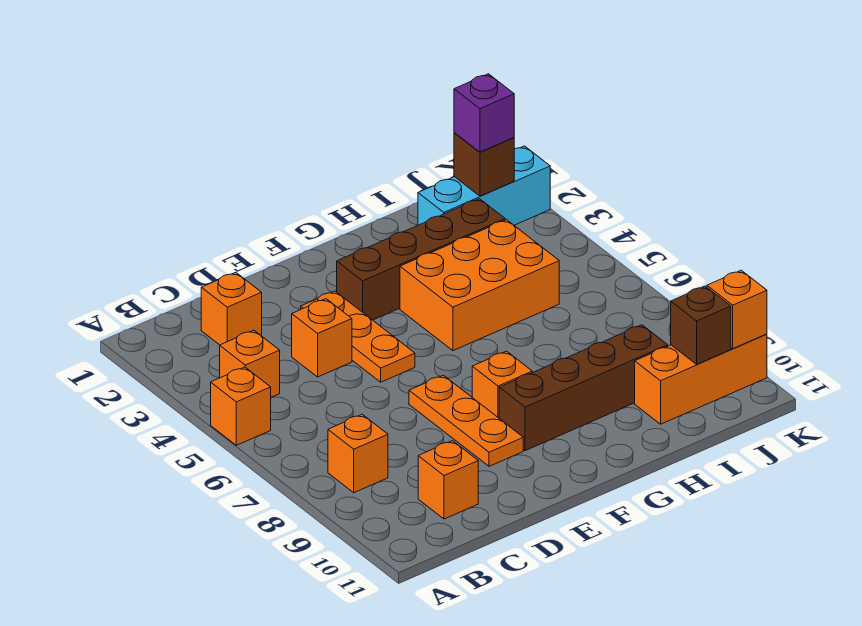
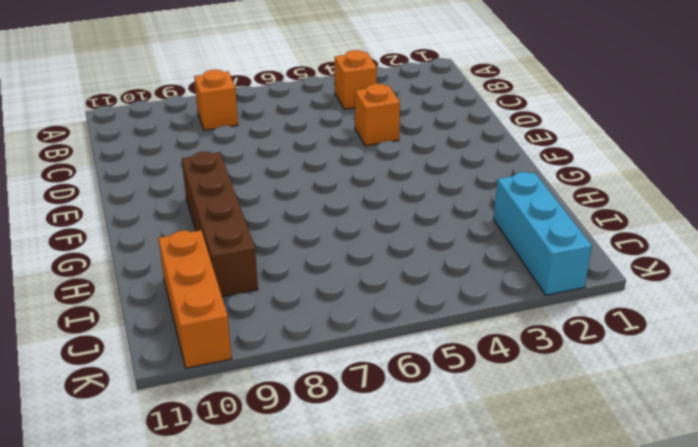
none -> orange 1x1 brick [211,367,271,445]
none -> orange 1x1 brick [201,272,262,345]
none -> orange 1x1 brick [418,441,478,519]

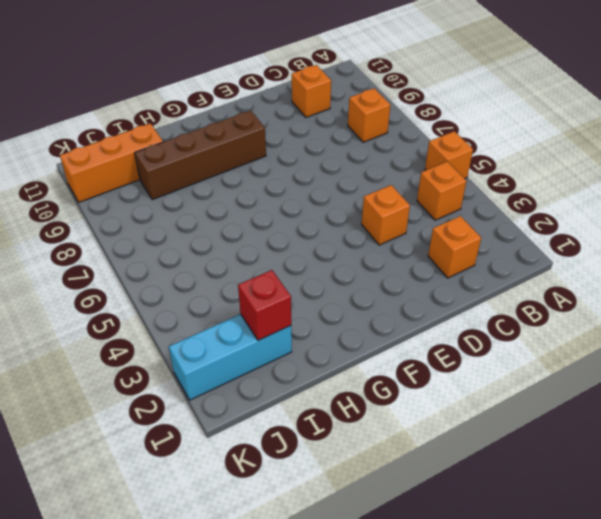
red 1x1 brick [238,270,291,340] -> none
none -> orange 1x3 plate [301,291,415,382]
none -> orange 1x3 plate [409,375,523,466]
none -> brown 1x4 brick [337,199,505,320]

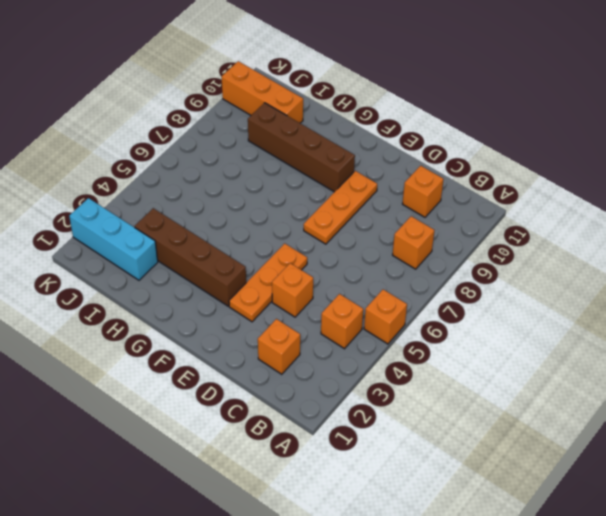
none -> orange 1x1 brick [472,351,532,418]
none -> orange 2x3 brick [400,220,559,351]
none -> brown 1x1 brick [454,133,514,196]

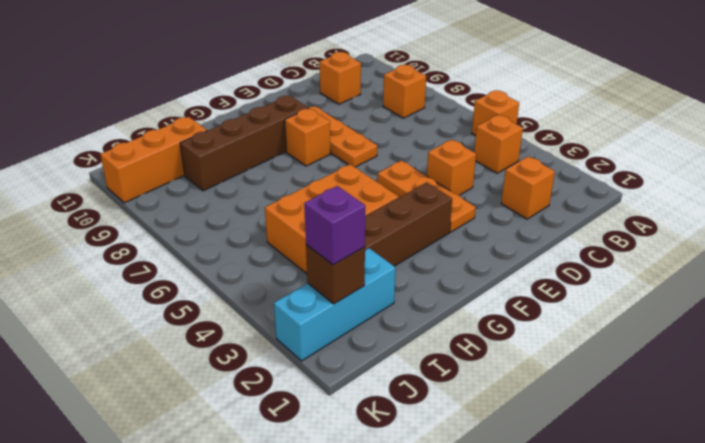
none -> brown 1x1 brick [671,286,731,364]
none -> orange 1x1 brick [707,270,767,349]

